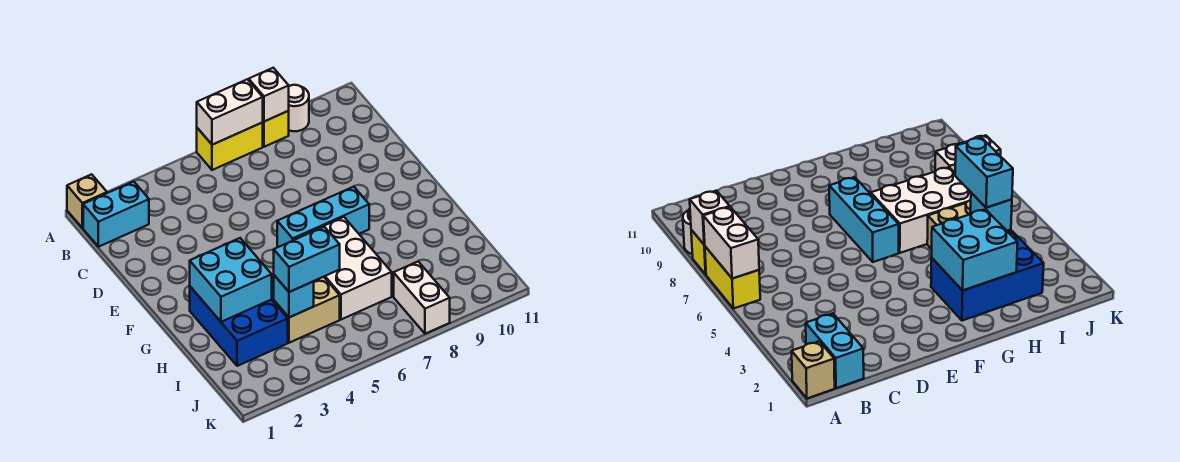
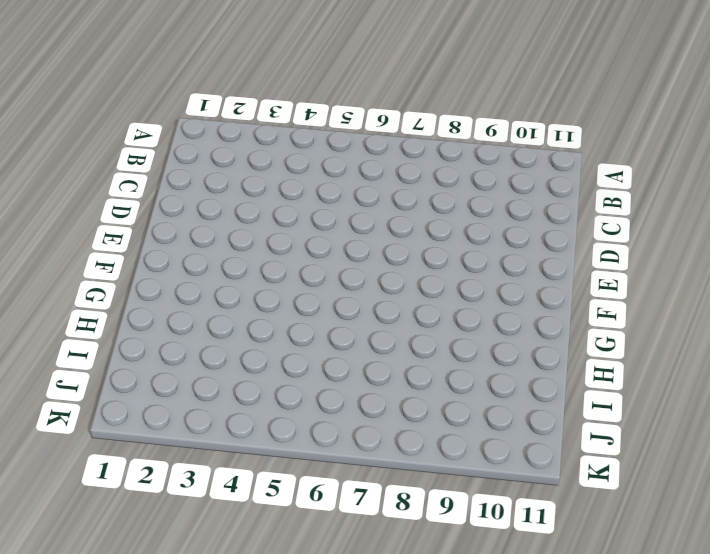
none -> tan 1x1 brick [67,174,107,228]
none -> yellow 1x2 brick [197,123,263,170]
none -> yellow 1x1 brick [262,111,289,147]

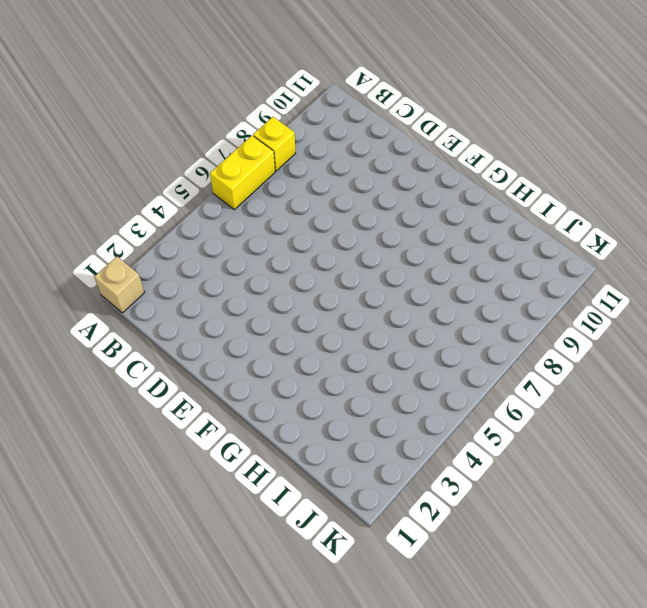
none -> white 1x1 round brick [289,85,309,131]
none -> cyan 1x2 brick [83,181,149,247]
none -> cyan 1x3 brick [277,186,369,247]

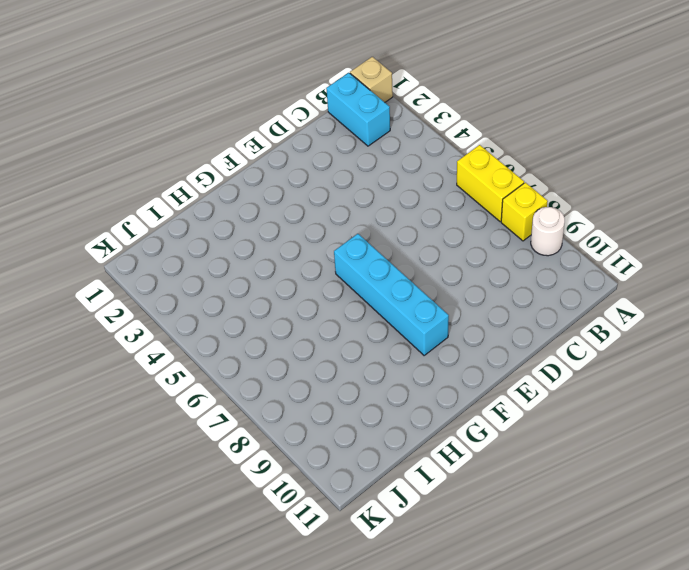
cyan 1x4 brick [334,234,449,355] -> cyan 1x3 brick [277,186,369,247]
none -> blue 2x3 brick [190,287,288,366]
none -> white 2x3 brick [294,217,392,319]
none -> tan 2x2 brick [272,274,340,343]

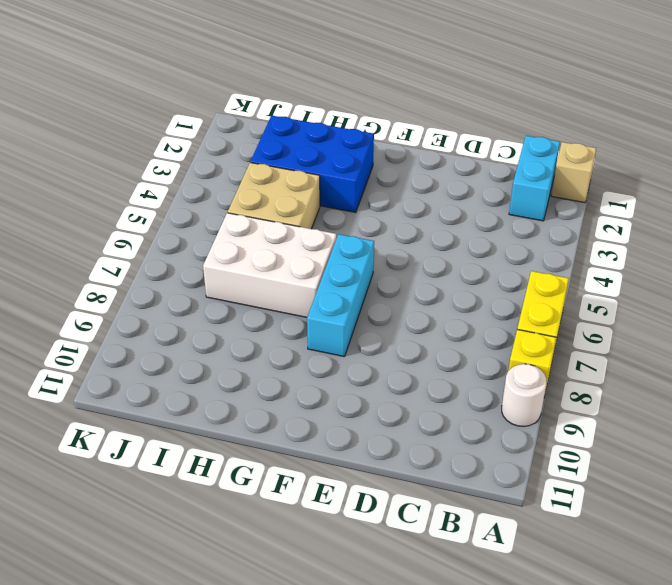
none -> white 1x2 brick [394,262,450,334]
none -> white 1x2 brick [197,79,263,145]
none -> white 1x1 brick [249,68,289,121]

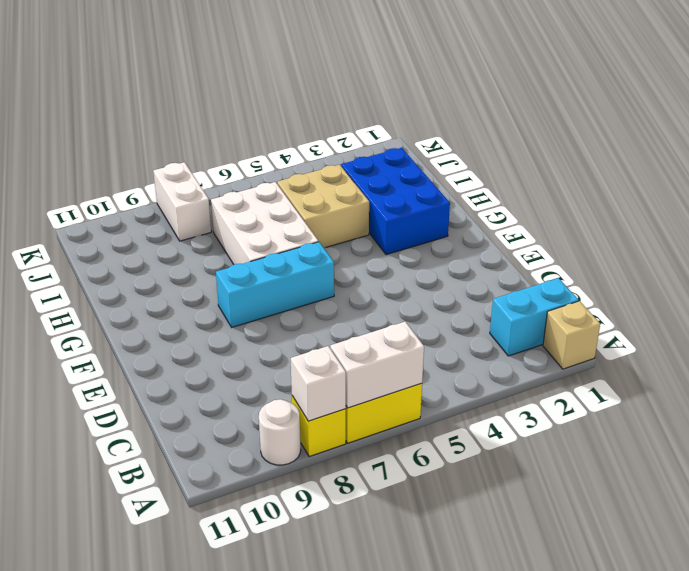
none -> cyan 2x2 brick [190,238,272,322]
none -> cyan 1x1 brick [274,275,314,317]
none -> cyan 1x2 brick [274,227,340,292]

